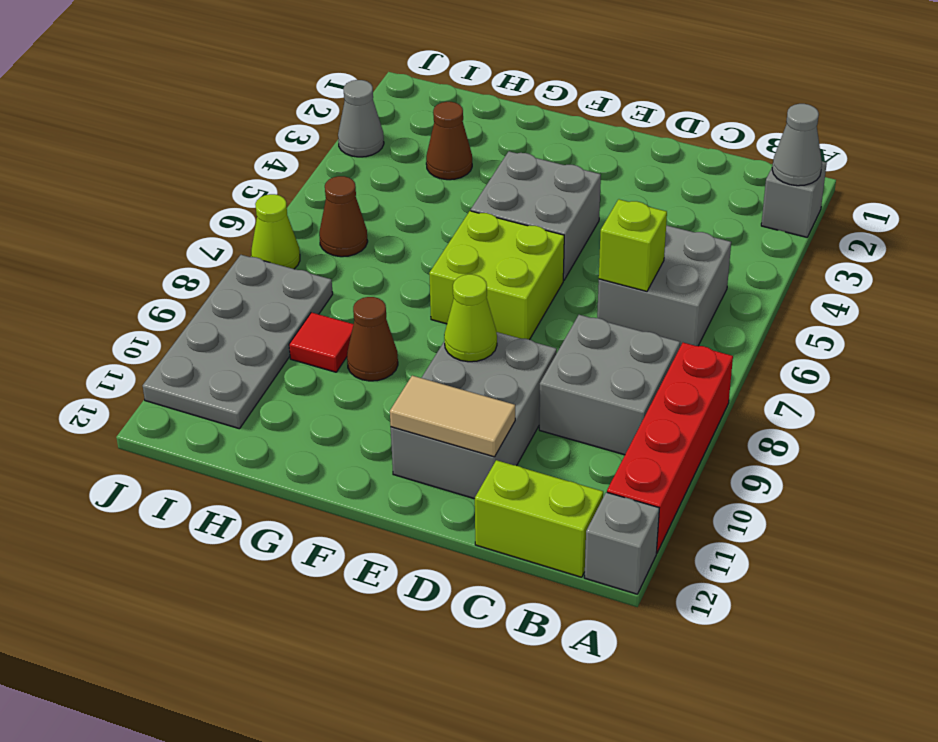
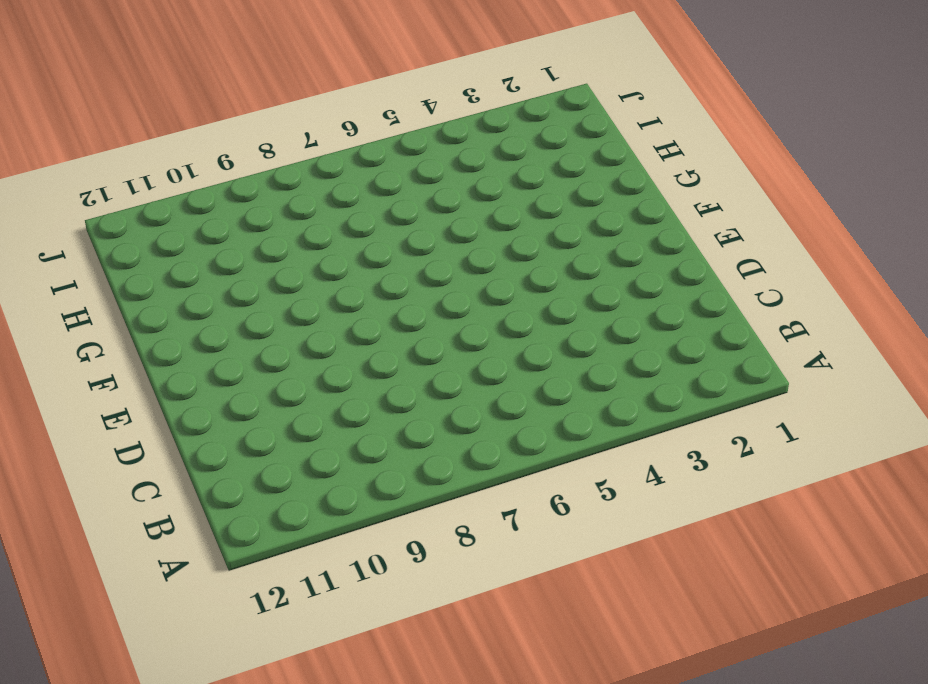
none -> grey 1x1 brick [761,161,827,237]
none -> red 1x4 brick [607,343,733,553]
none -> grey 1x1 brick [584,492,659,594]

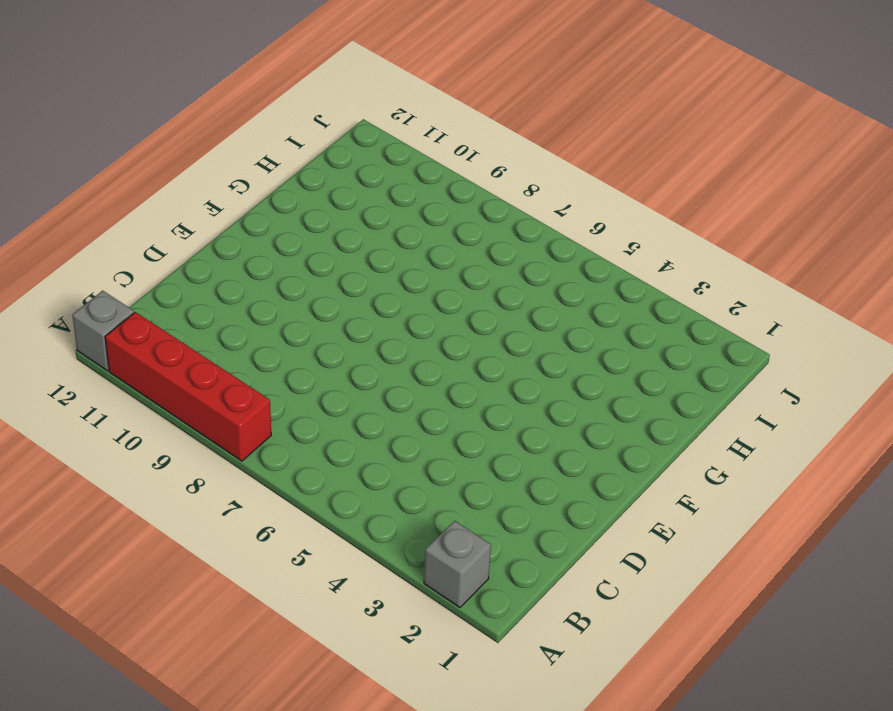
none -> grey 2x2 brick [597,225,731,346]
none -> grey 2x2 brick [539,315,680,455]
none -> lime 1x2 brick [475,460,603,577]

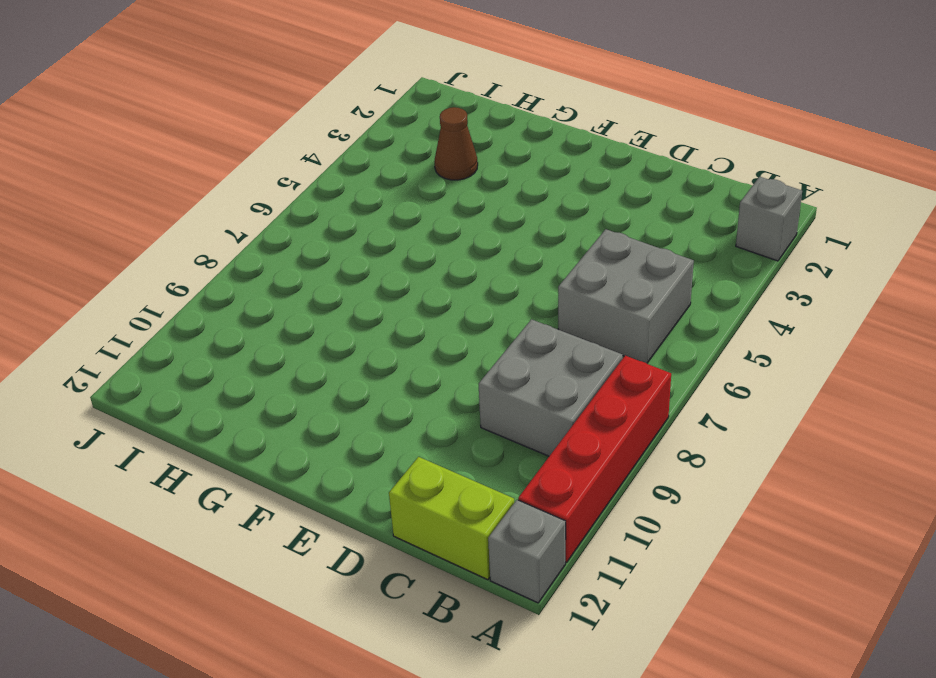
none -> grey 2x3 brick [391,332,557,499]
none -> grey 2x2 brick [471,151,601,280]
none -> lime 2x2 brick [429,211,564,340]

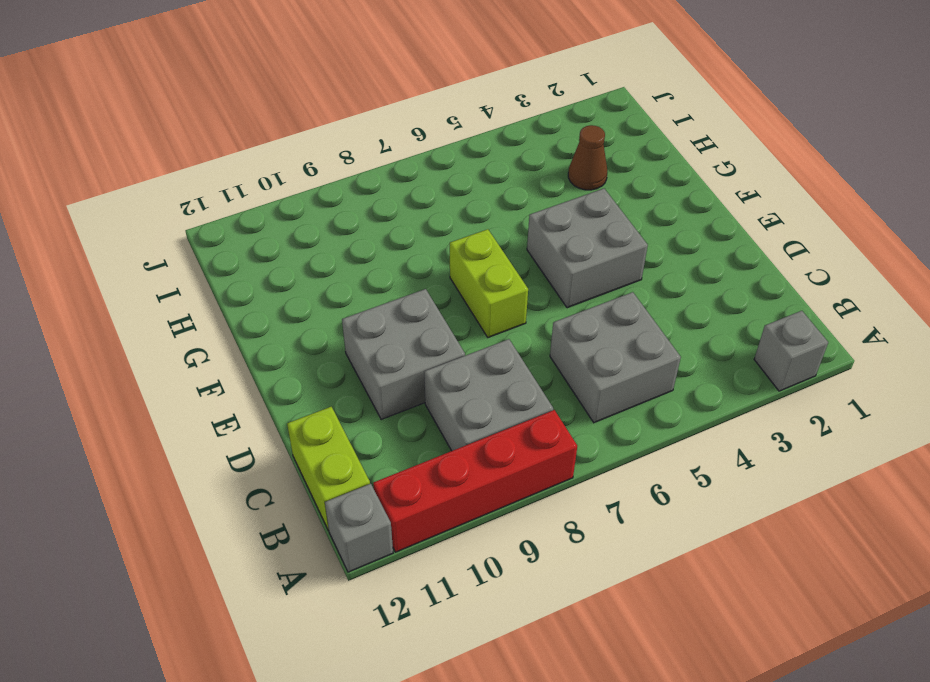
grey 2x2 brick [342,289,465,419] -> grey 2x3 brick [391,332,557,499]
lime 1x2 brick [450,229,528,337] -> lime 2x2 brick [429,211,564,340]
none -> brown 1x1 cone [347,297,398,381]
none -> red 1x1 tile [289,312,353,372]
none -> brown 1x1 cone [319,176,368,257]

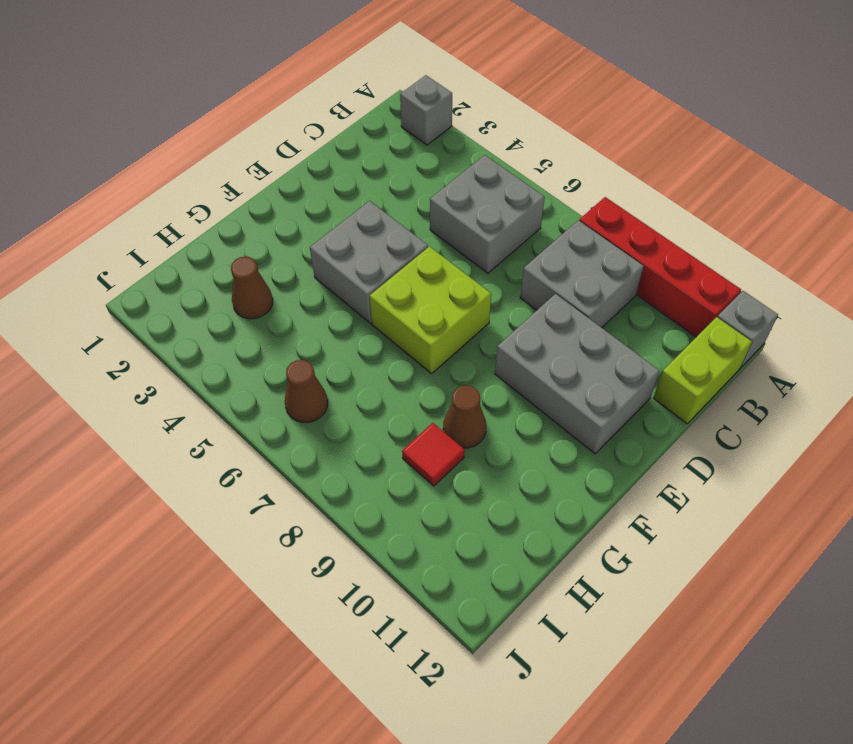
none -> grey 2x4 plate [143,255,333,429]
none -> grey 1x1 cone [338,80,384,157]
none -> lime 1x1 cone [251,194,300,269]

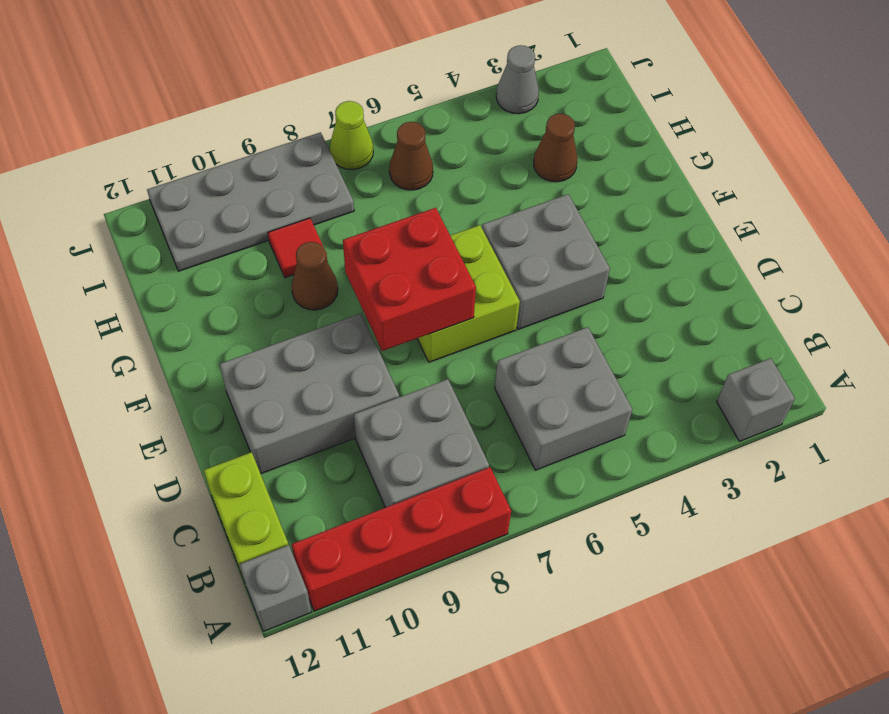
red 2x2 brick [343,208,476,351] -> none
none -> grey 1x1 cone [772,104,822,186]
none -> lime 1x1 brick [599,199,667,291]
none -> tan 1x2 tile [390,376,515,457]

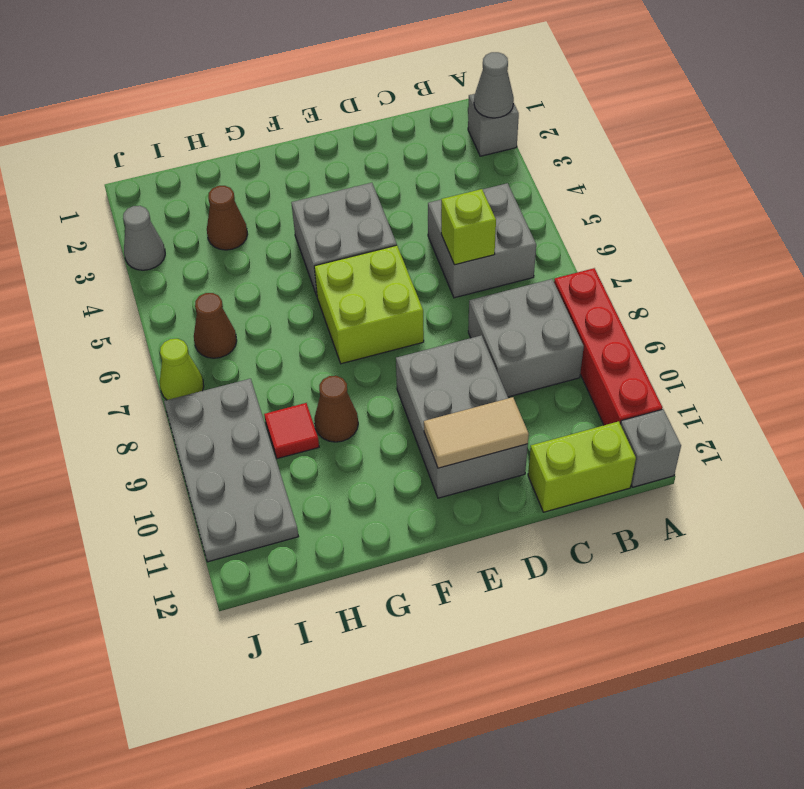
none -> lime 1x1 cone [444,274,497,362]

